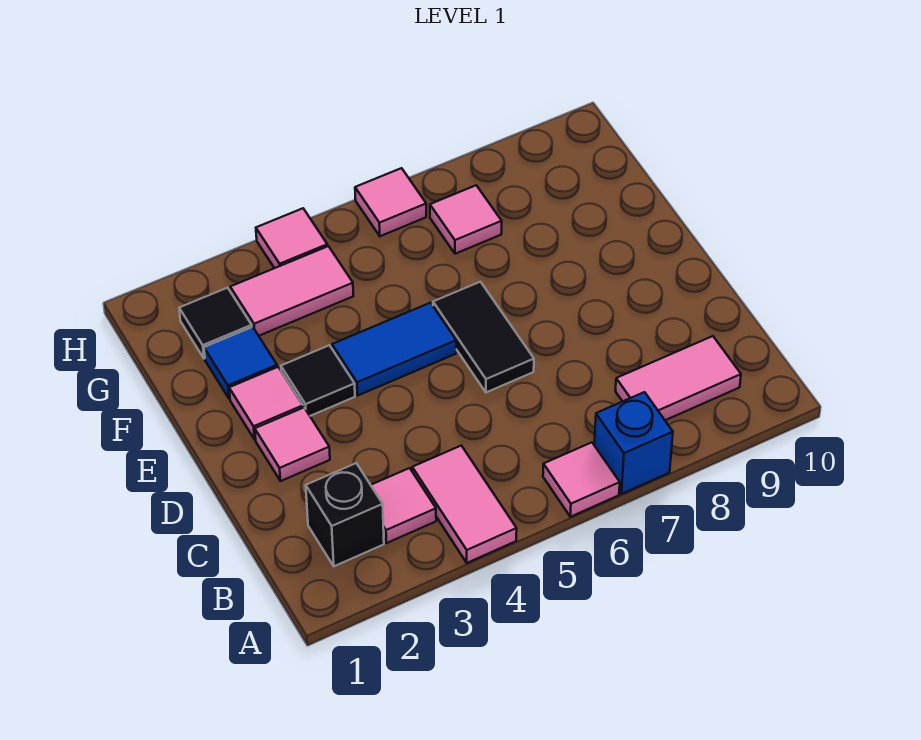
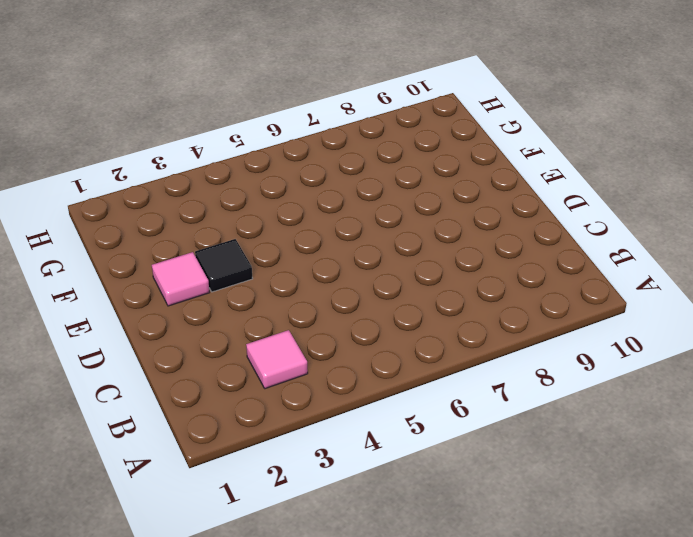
none -> pink 1x2 tile [412,446,517,563]
none -> pink 1x1 tile [543,442,620,517]
none -> blue 1x1 brick [594,392,673,494]

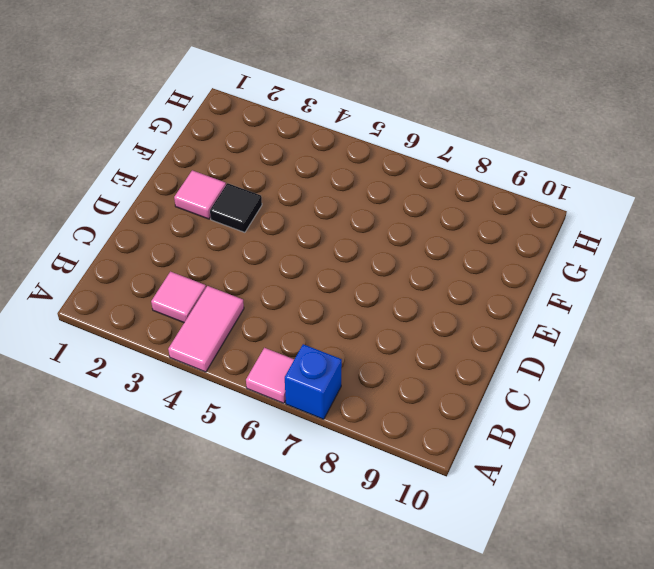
none -> black 1x1 brick [306,463,384,566]
none -> pink 1x2 tile [615,336,741,420]
none -> pink 1x1 tile [255,408,330,481]

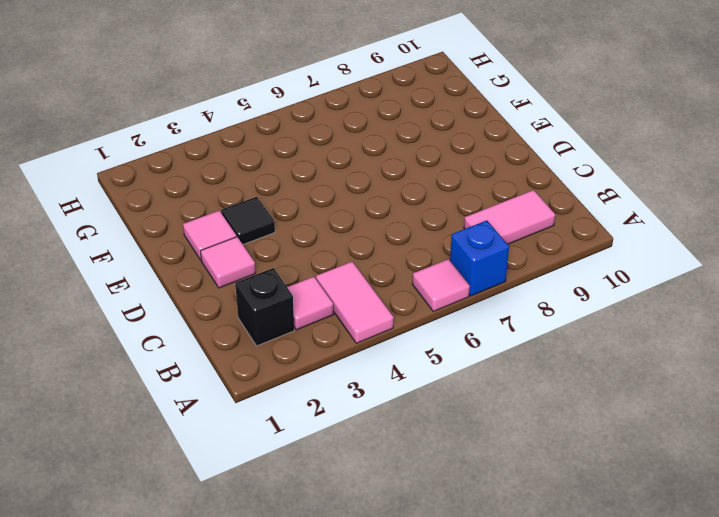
none -> black 1x2 tile [433,282,534,392]
none -> blue 1x2 tile [332,303,456,395]
none -> blue 1x1 tile [204,327,277,399]

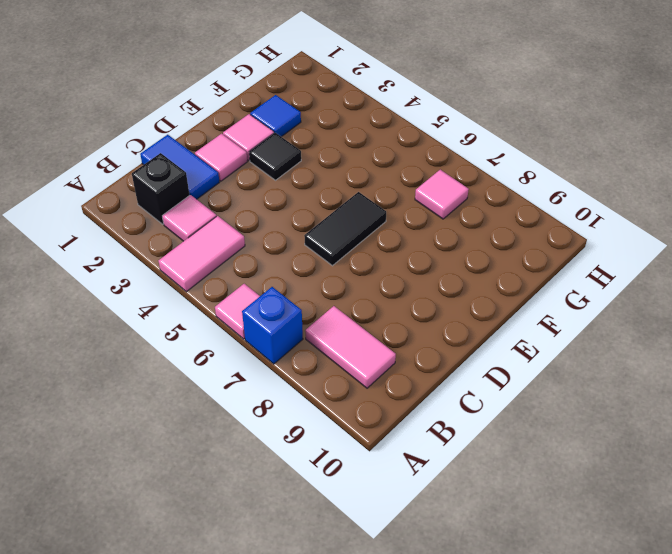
blue 1x2 tile [140,135,220,199] -> blue 1x2 tile moved to [332,303,456,395]
none -> black 1x1 tile [179,288,252,359]
none -> pink 1x2 tile [230,246,353,336]
none -> pink 1x1 tile [256,208,327,268]

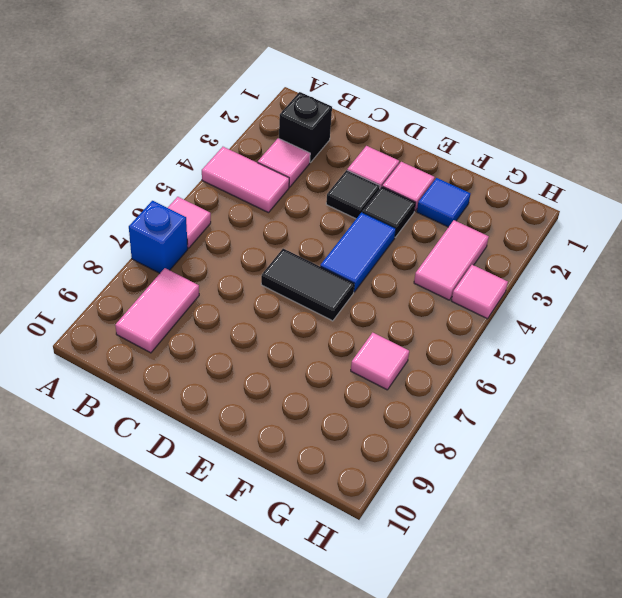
black 1x1 tile [326,170,380,219] -> black 1x1 tile moved to [179,288,252,359]
none -> pink 1x1 tile [355,168,426,236]

